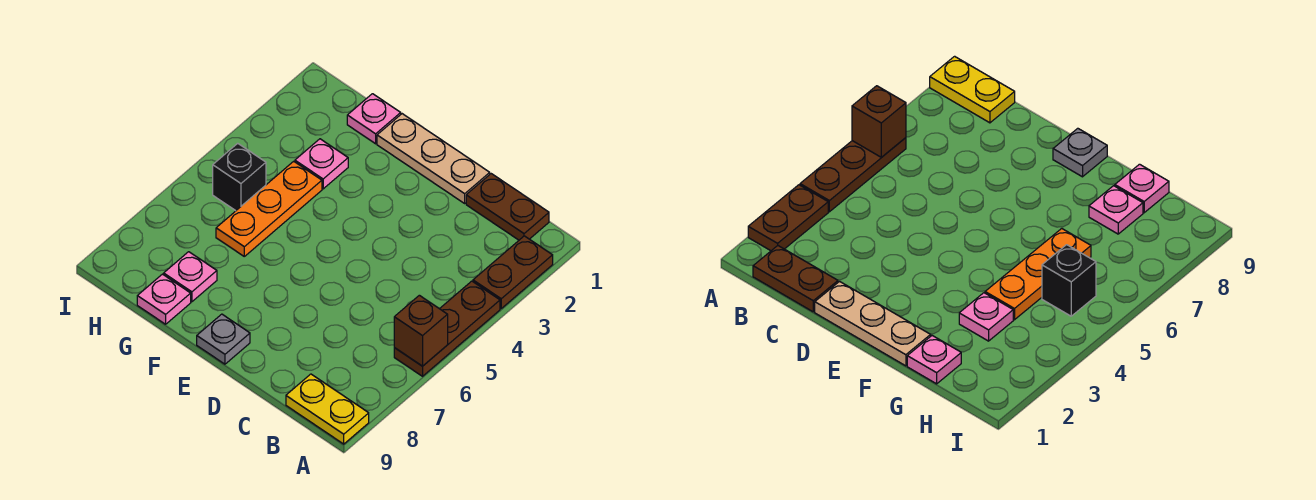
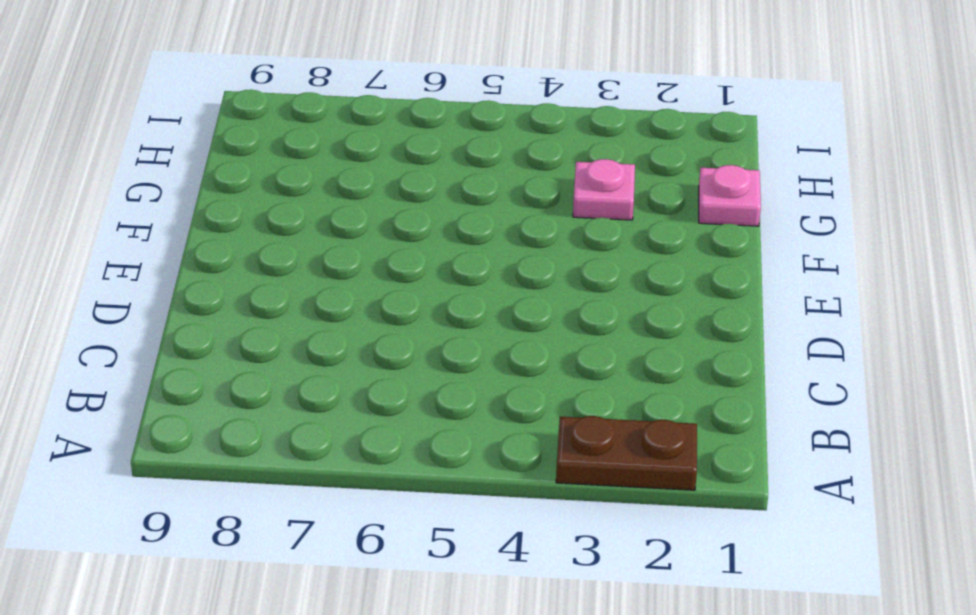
none -> brown 1x3 plate [394,281,500,376]
none -> yellow 1x2 plate [286,374,369,444]
none -> brown 1x2 plate [466,174,549,240]

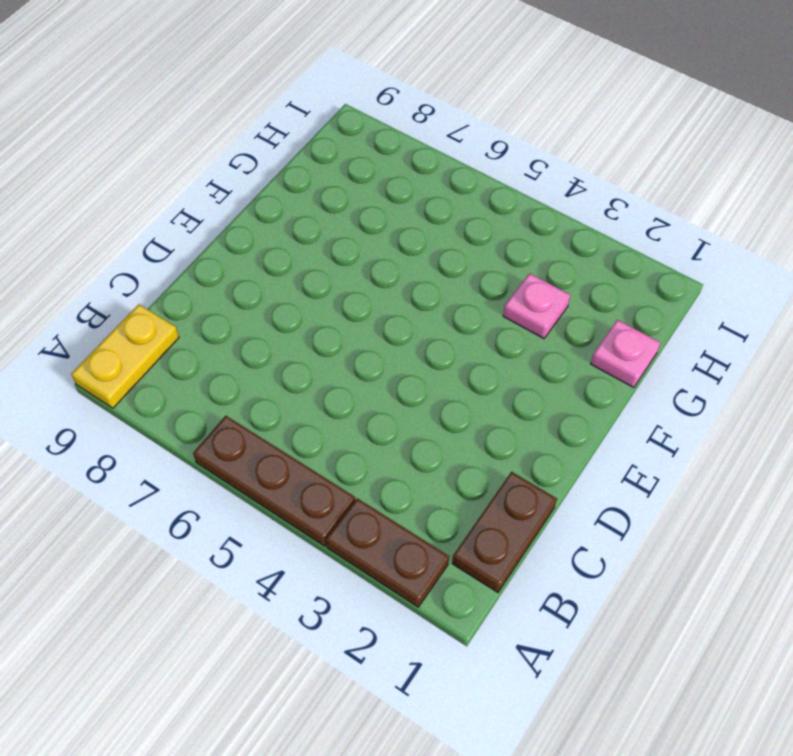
none -> tan 1x3 plate [377,114,490,203]
none -> grey 1x1 plate [197,314,250,364]
none -> orange 1x3 plate [216,161,322,256]

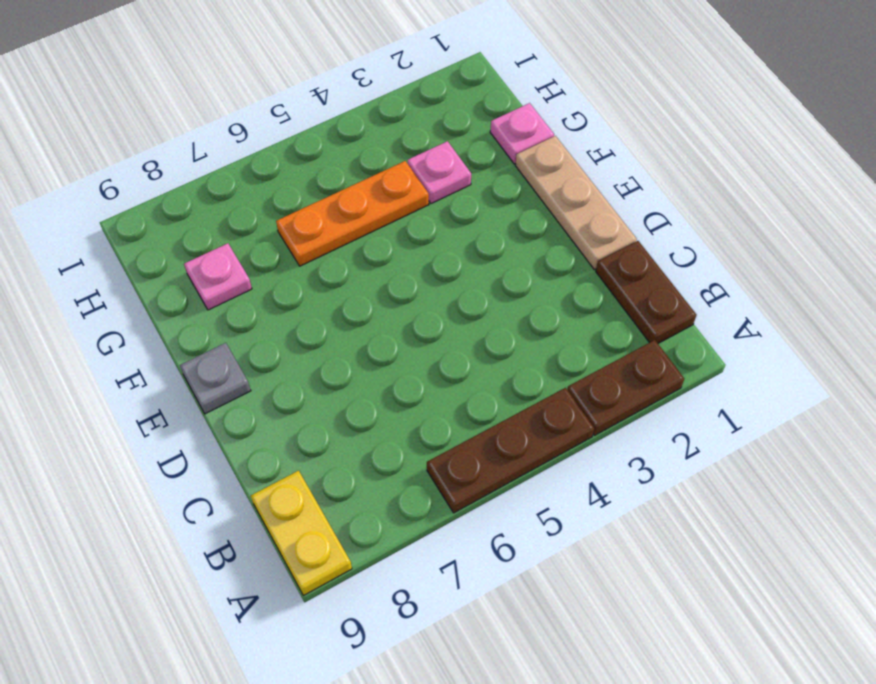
none -> pink 1x1 plate [137,274,191,324]
none -> black 1x1 brick [213,143,266,211]
none -> brown 1x1 brick [394,295,448,366]

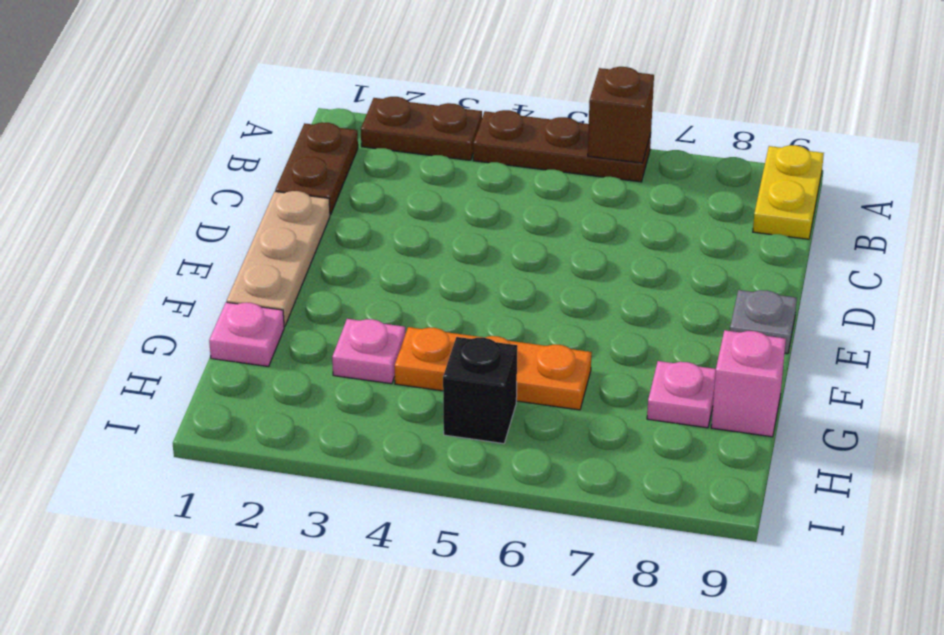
pink 1x1 brick [711,330,786,437] -> pink 1x1 plate [137,274,191,324]

